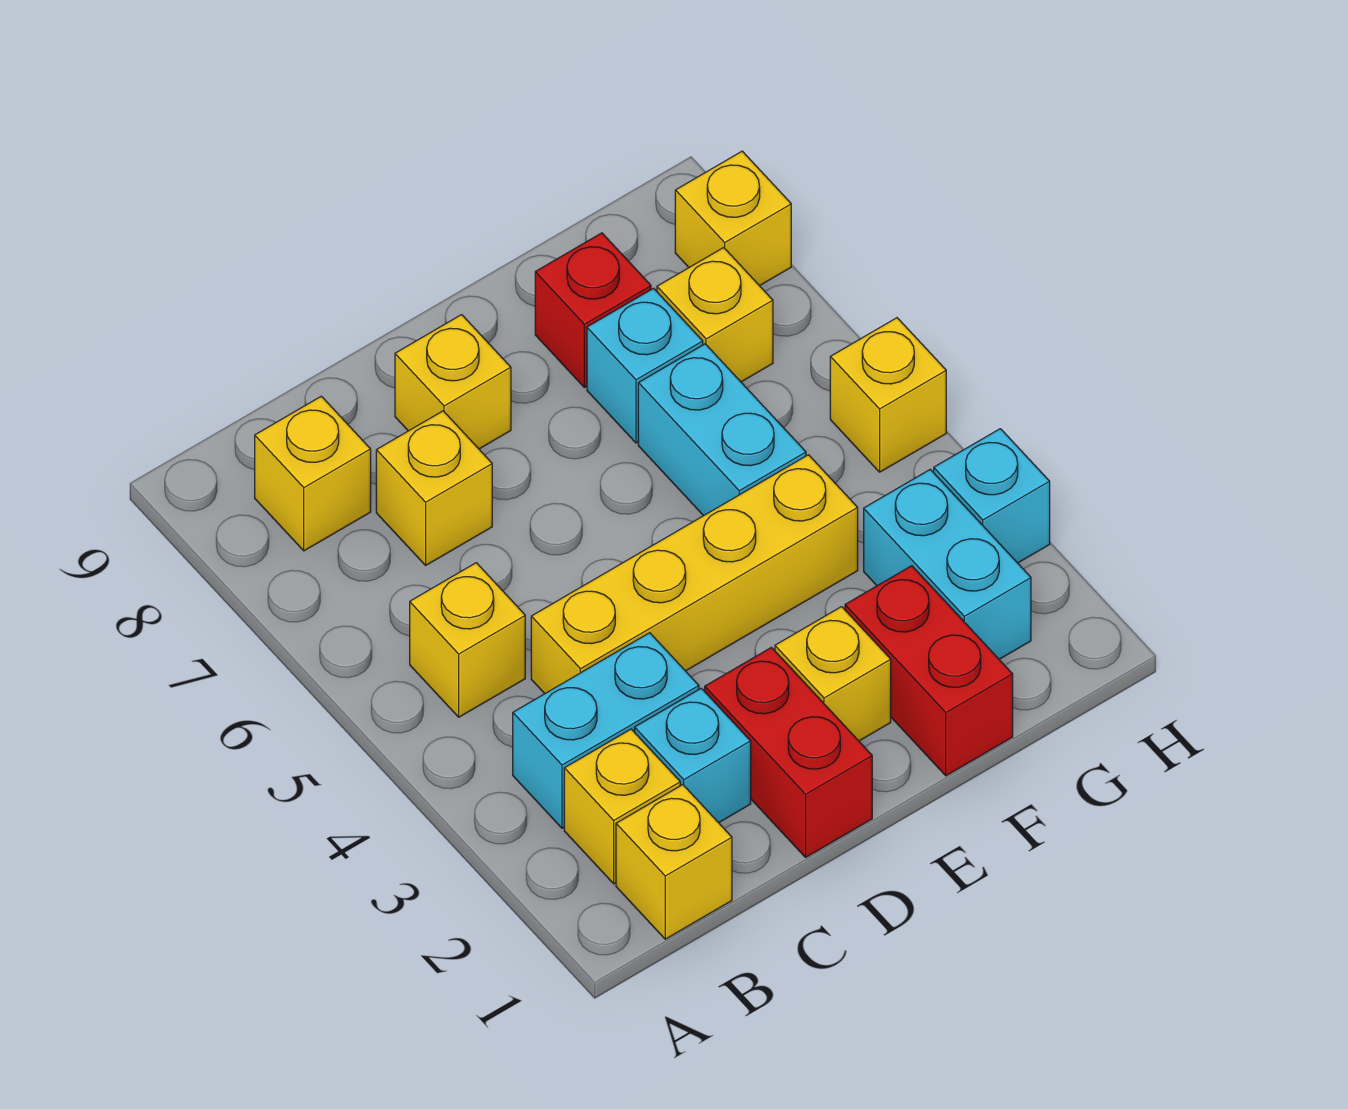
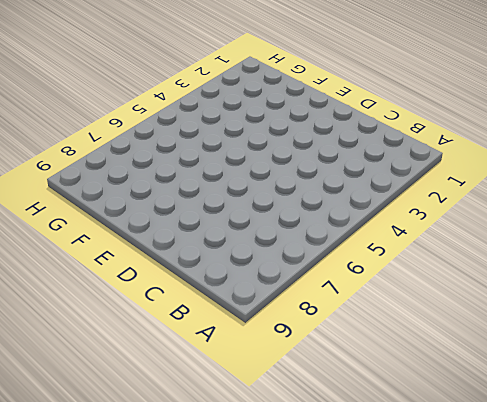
none -> yellow 1x1 brick [616,785,732,939]
none -> yellow 1x1 brick [564,729,680,884]
none -> cyan 1x2 brick [513,633,699,828]

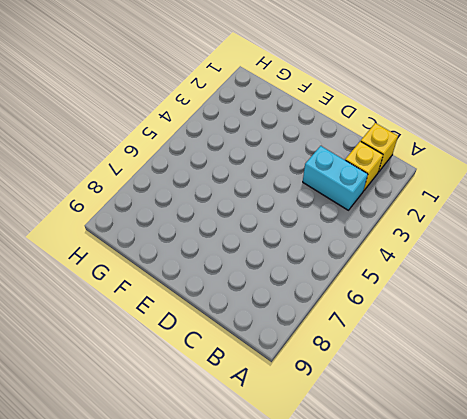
none -> yellow 1x1 brick [410,563,525,717]
none -> yellow 1x1 brick [255,396,371,551]
none -> cyan 1x1 brick [635,688,751,823]

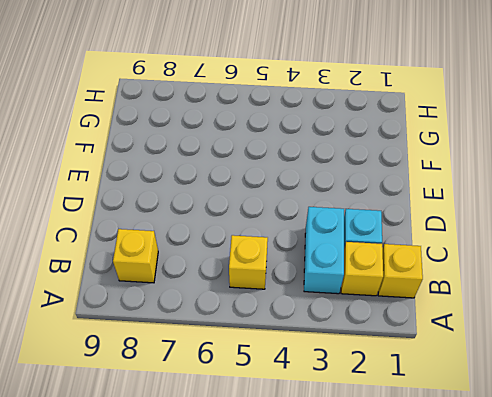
none -> yellow 1x4 brick [531,455,858,694]
none -> yellow 1x1 brick [376,411,492,565]
none -> red 1x2 brick [705,647,872,857]

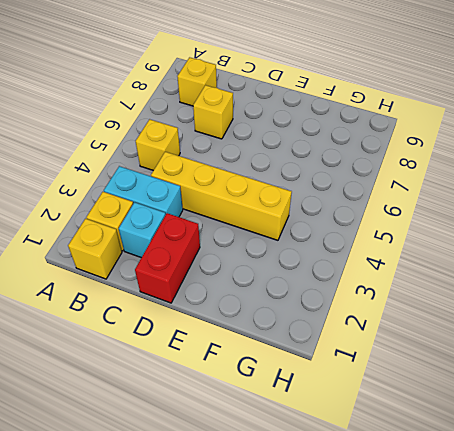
none -> yellow 1x1 brick [395,315,511,449]
none -> yellow 1x1 brick [775,607,891,741]
none -> red 1x2 brick [845,566,1013,776]

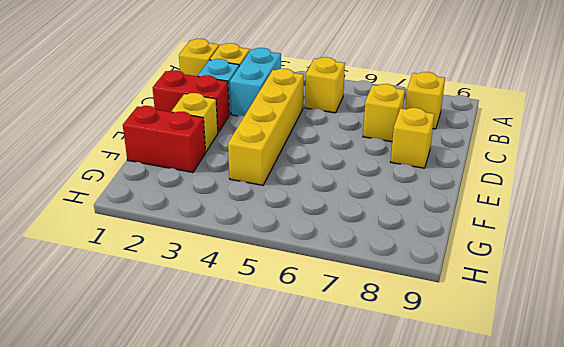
none -> cyan 1x2 brick [638,344,806,516]
none -> cyan 1x1 brick [587,288,703,443]
none -> red 1x1 brick [535,233,651,387]

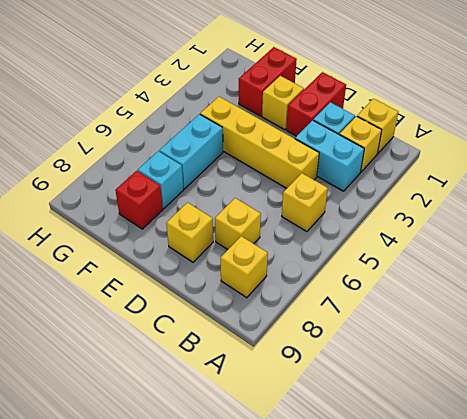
none -> cyan 1x2 brick [864,470,1031,659]
none -> yellow 1x1 brick [657,248,773,382]
none -> cyan 1x1 brick [934,429,1050,563]

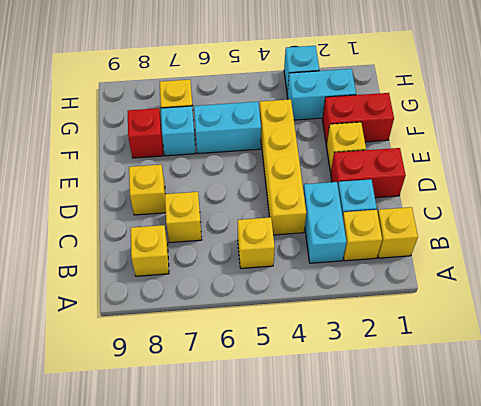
none -> yellow 1x1 brick [830,318,946,472]
none -> yellow 1x1 brick [675,151,791,286]

